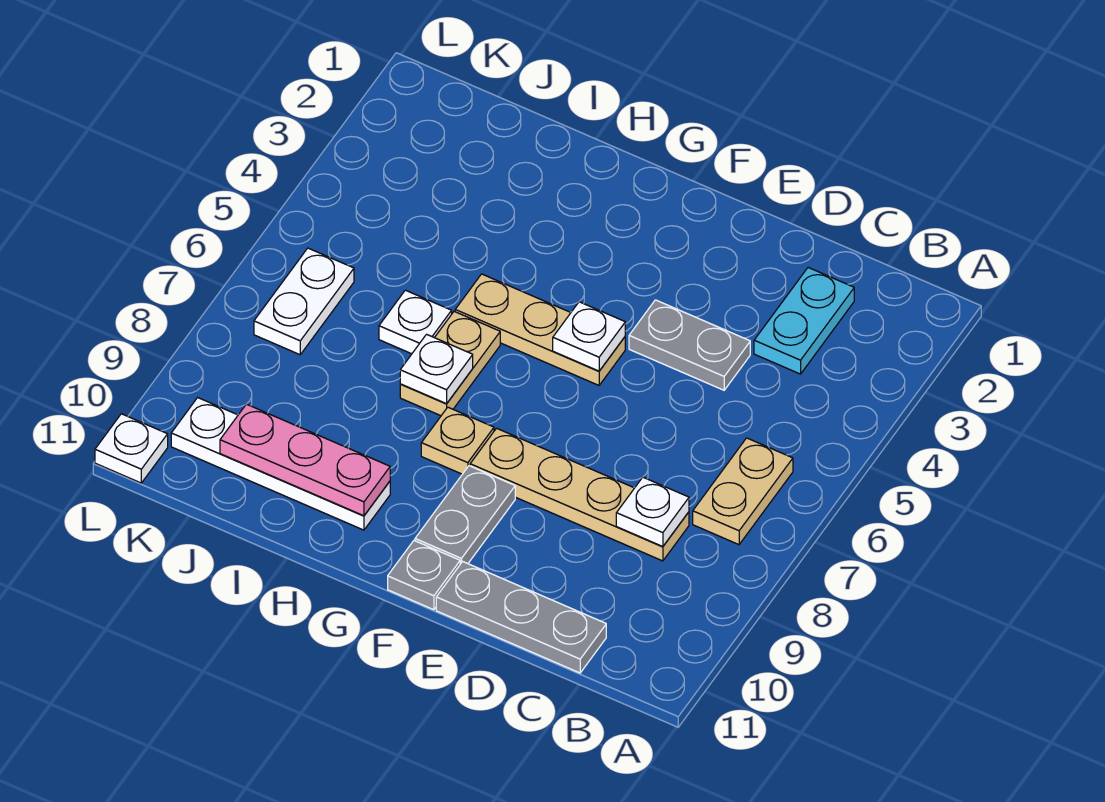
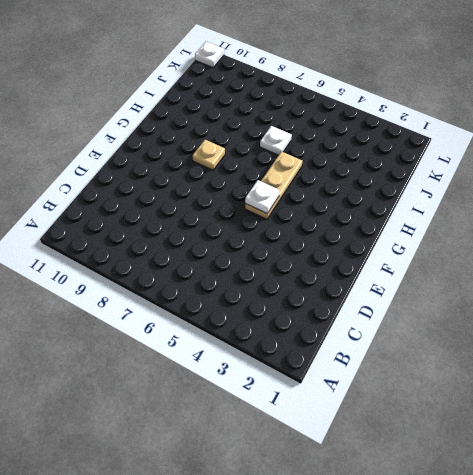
none -> tan 1x2 plate [693,438,793,545]
none -> cyan 1x2 plate [754,268,854,374]
none -> tan 1x4 plate [470,428,689,561]

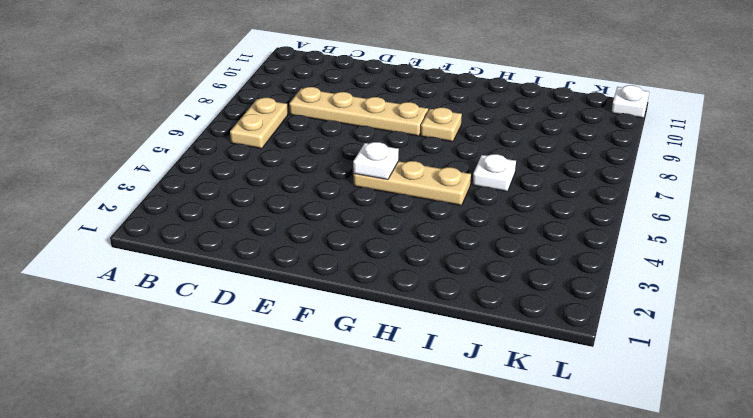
none -> cyan 1x2 plate [754,268,854,374]
none -> grey 1x3 plate [436,562,606,673]
none -> grey 1x2 plate [629,300,750,390]

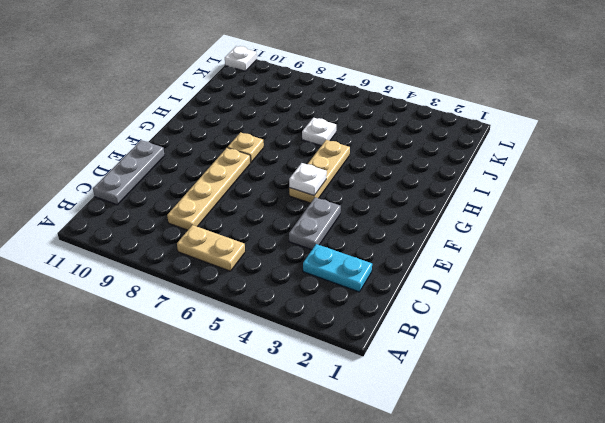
none -> grey 1x2 plate [415,466,515,564]
none -> grey 1x1 plate [388,541,460,610]
none -> tan 1x2 plate [400,311,500,416]

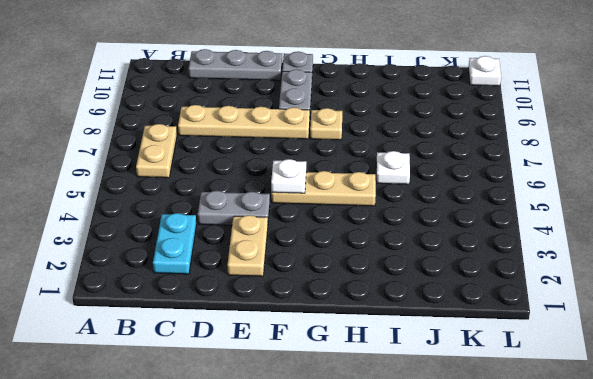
tan 1x2 plate [228,215,268,276] -> tan 1x2 plate moved to [400,311,500,416]
none -> white 1x4 plate [171,398,390,530]
none -> white 1x2 plate [254,248,354,355]
none -> white 1x1 plate [616,477,689,547]

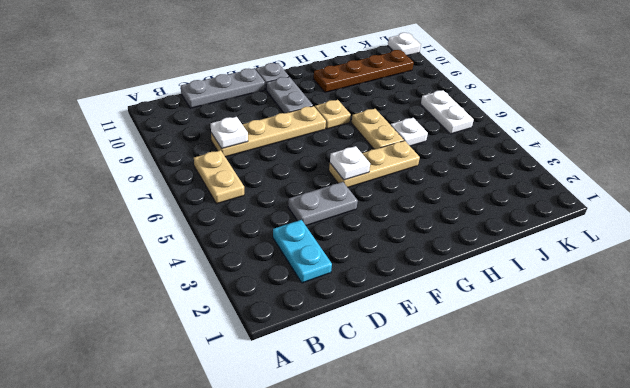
brown 1x4 plate [313,50,414,92] -> white 1x4 plate [171,398,390,530]
none -> white 1x1 plate [400,334,473,404]
none -> pink 1x3 plate [220,404,390,516]

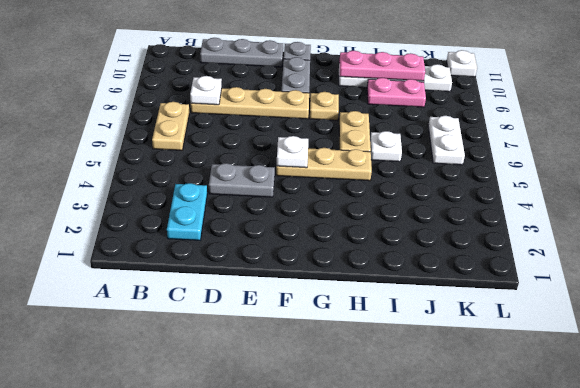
pink 1x2 plate [367,78,426,107] -> none
none -> white 1x1 plate [400,334,473,404]

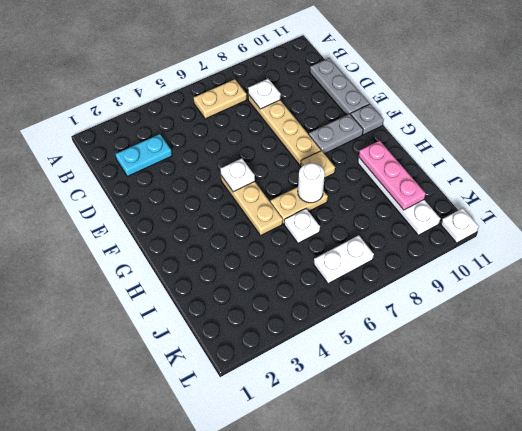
white 1x1 round brick [298,163,325,203] -> white 1x1 plate [400,334,473,404]
none -> grey 1x2 plate [629,300,750,390]

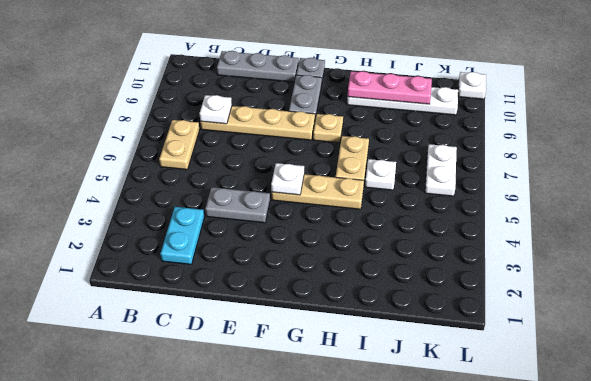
none -> white 1x1 plate [400,334,473,404]

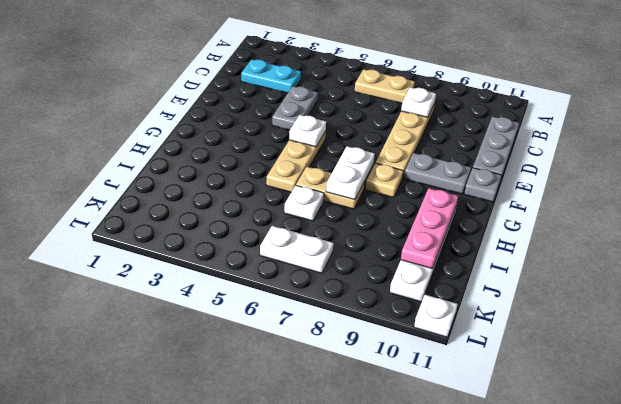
white 1x2 plate [326,146,375,200] -> white 1x1 plate [400,334,473,404]

